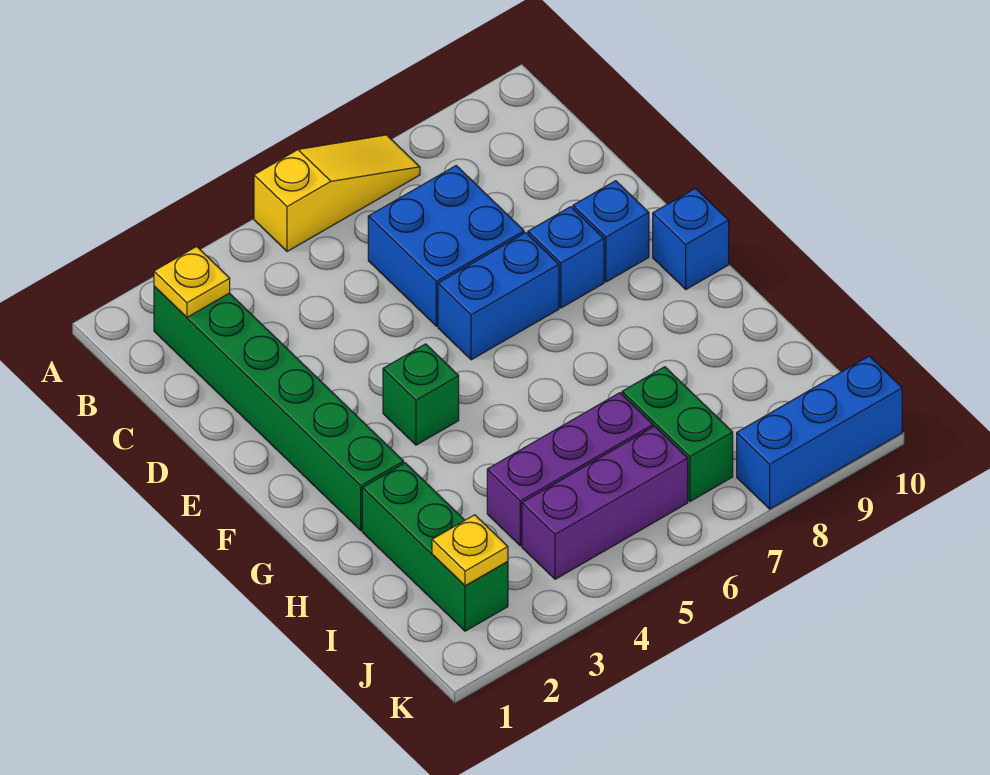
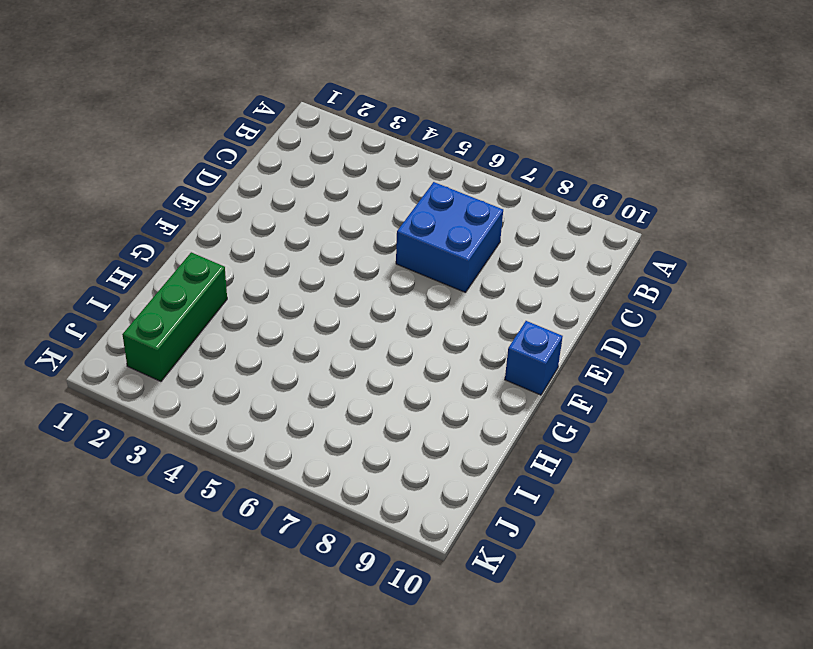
none -> yellow 1x3 slope [254,135,420,252]
none -> green 1x6 brick [154,286,404,530]
none -> blue 1x2 brick [438,233,559,360]

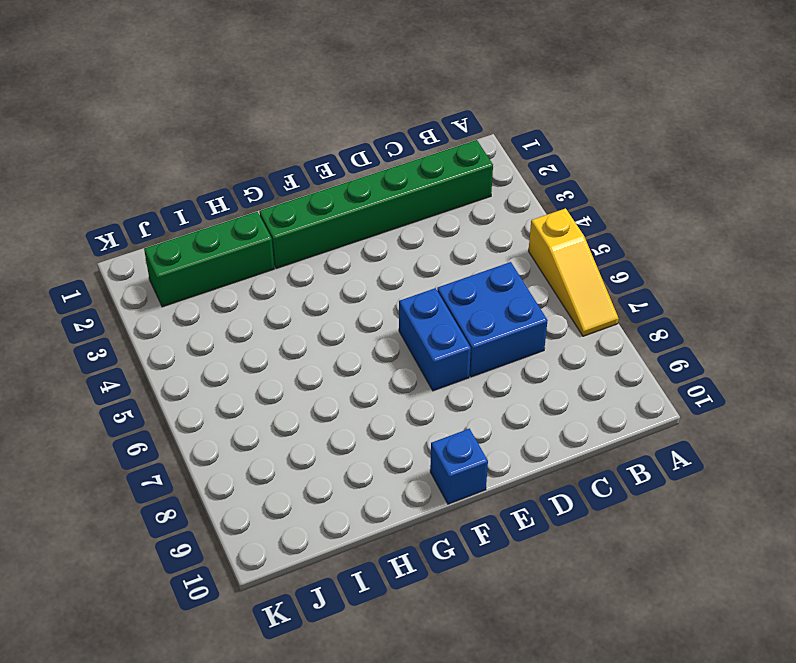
none -> blue 1x1 brick [528,207,604,308]
none -> blue 1x1 brick [573,181,649,282]
none -> green 1x1 brick [383,344,459,445]

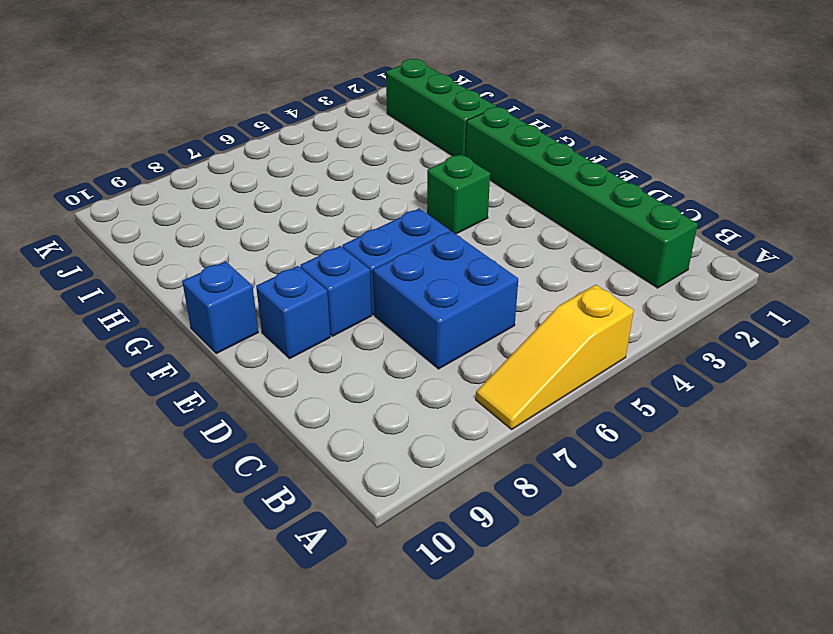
none -> purple 1x3 brick [487,393,653,546]
none -> green 1x2 brick [622,367,733,501]
none -> purple 1x3 brick [522,426,688,579]

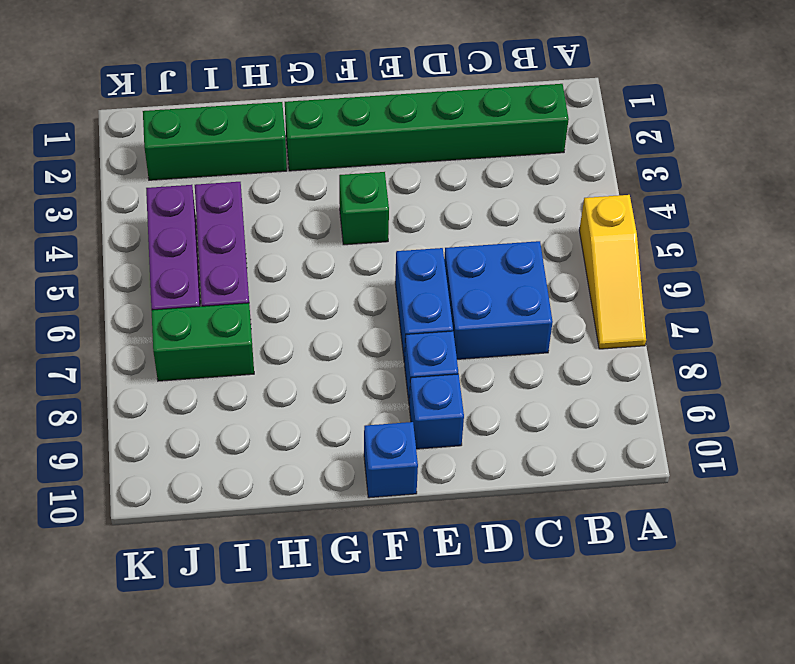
none -> blue 1x3 brick [737,356,902,509]
none -> yellow 1x1 plate [154,247,230,317]
none -> yellow 1x1 plate [432,515,508,586]

